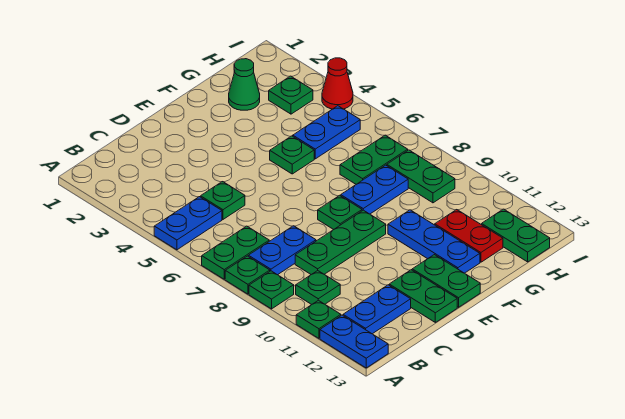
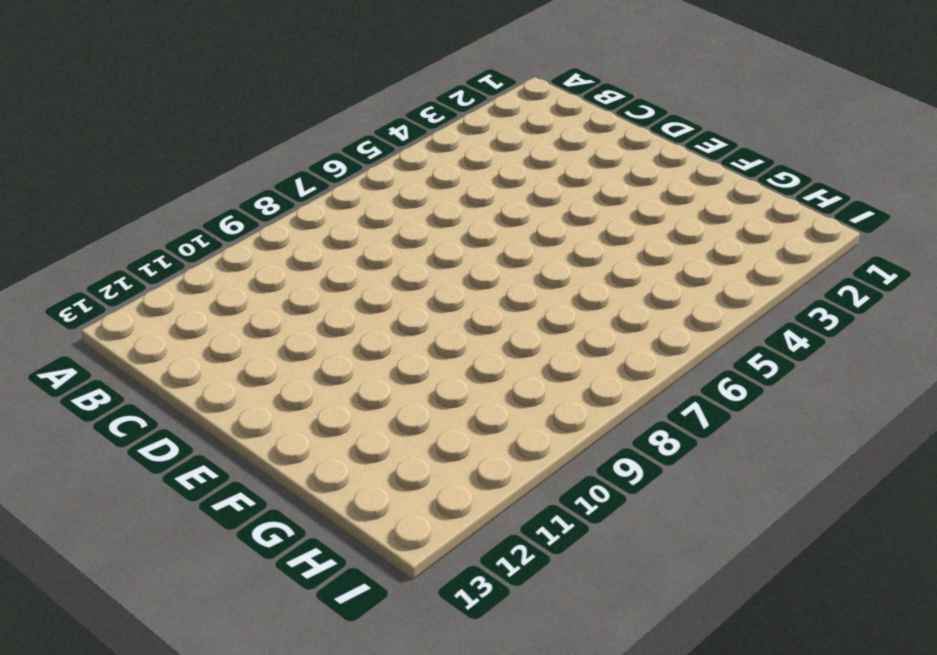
none -> blue 1x2 plate [154,197,222,250]
none -> green 1x2 plate [202,226,269,279]
none -> green 1x1 plate [225,256,270,294]

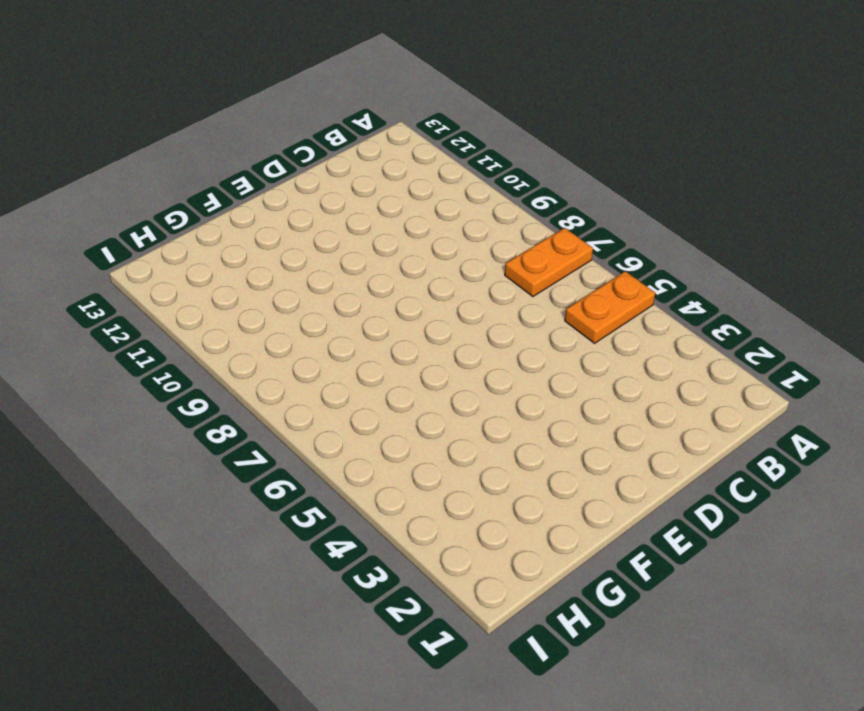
orange 1x2 plate [565,271,655,343] -> blue 1x2 plate [154,197,222,250]
orange 1x2 plate [505,228,593,297] -> green 1x2 plate [202,226,269,279]
none -> green 1x1 plate [225,256,270,294]
none -> green 1x1 plate [249,271,294,309]
none -> green 1x1 plate [296,300,341,338]

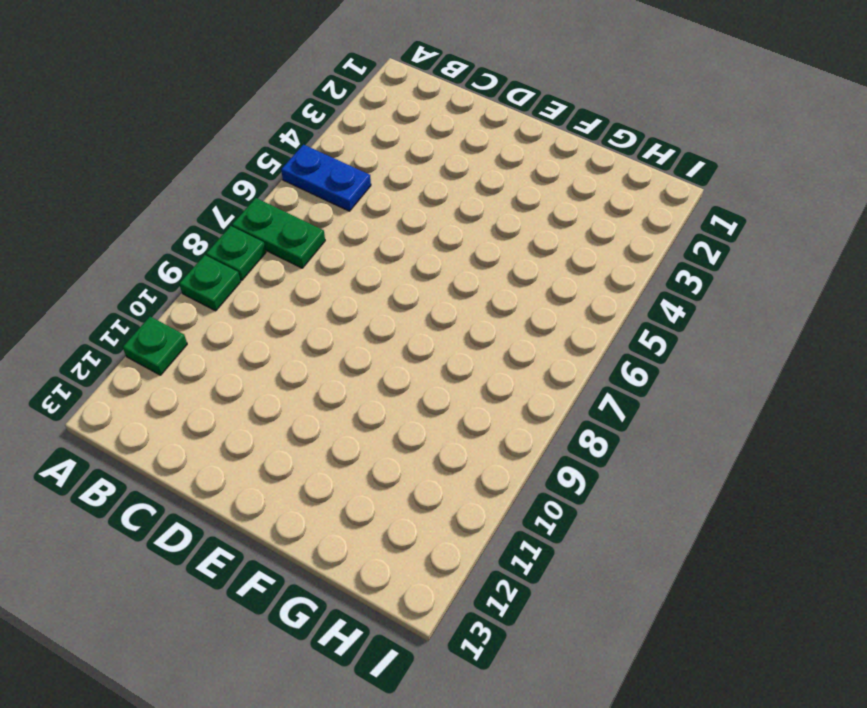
none -> blue 1x2 plate [320,315,388,368]
none -> blue 1x2 plate [248,226,316,275]
none -> green 1x1 plate [296,271,340,305]

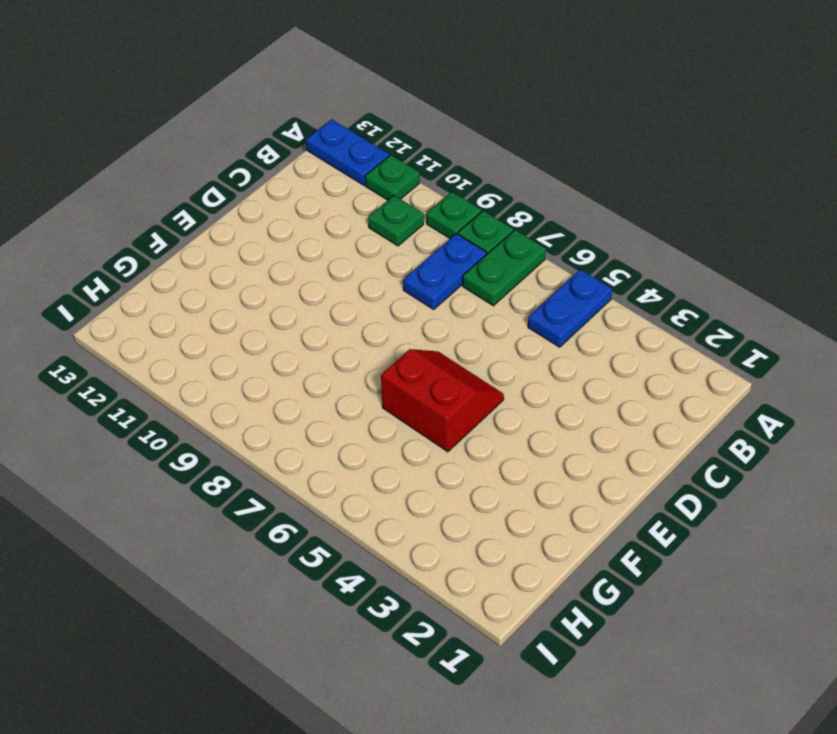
red 2x2 slope [381,349,504,452] -> green 1x1 plate [270,136,314,174]
none -> blue 1x2 plate [343,285,411,334]
none -> green 1x1 plate [201,182,245,219]
none -> green 1x3 plate [295,210,386,274]

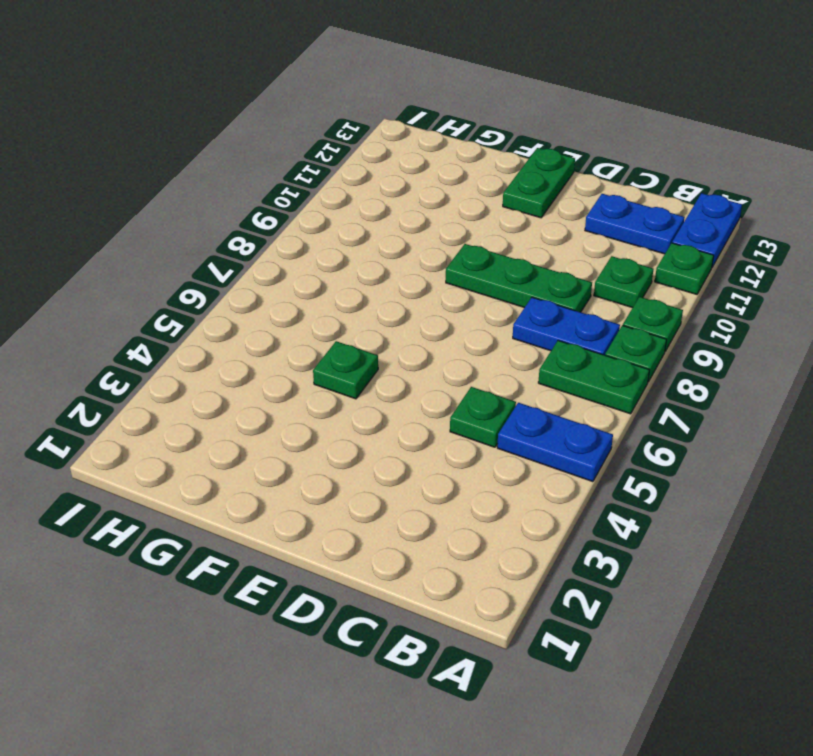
none -> green 1x2 plate [389,270,457,322]
none -> green 1x1 plate [318,195,362,230]
none -> blue 1x2 plate [341,165,408,214]

